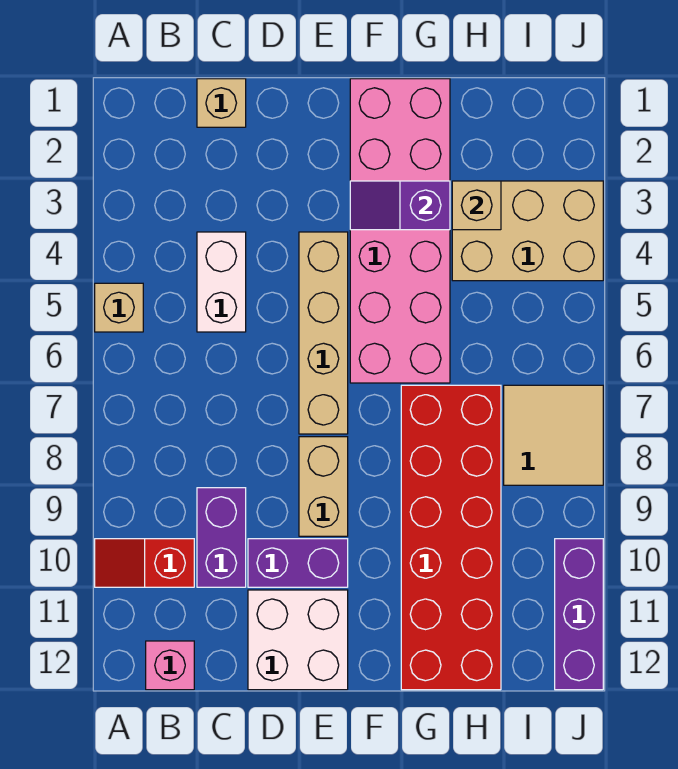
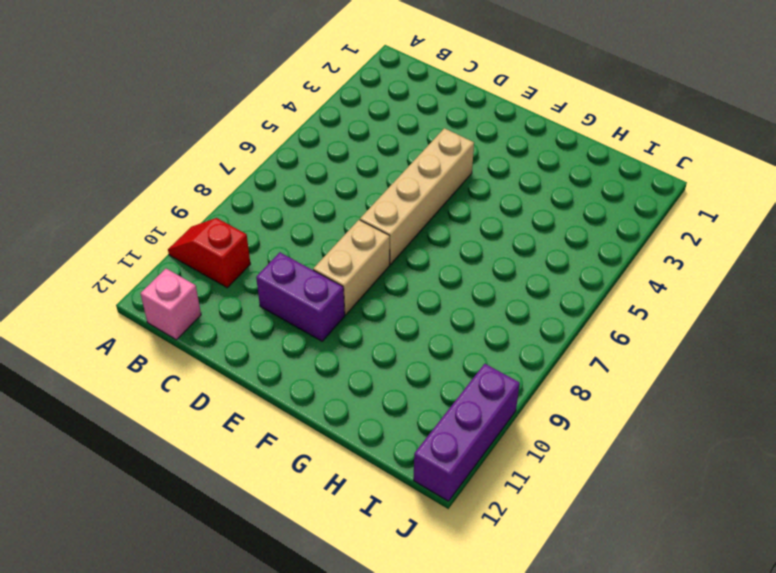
none -> tan 1x1 brick [95,283,143,332]
none -> tan 1x1 brick [197,79,246,127]
none -> white 1x2 brick [197,232,246,332]

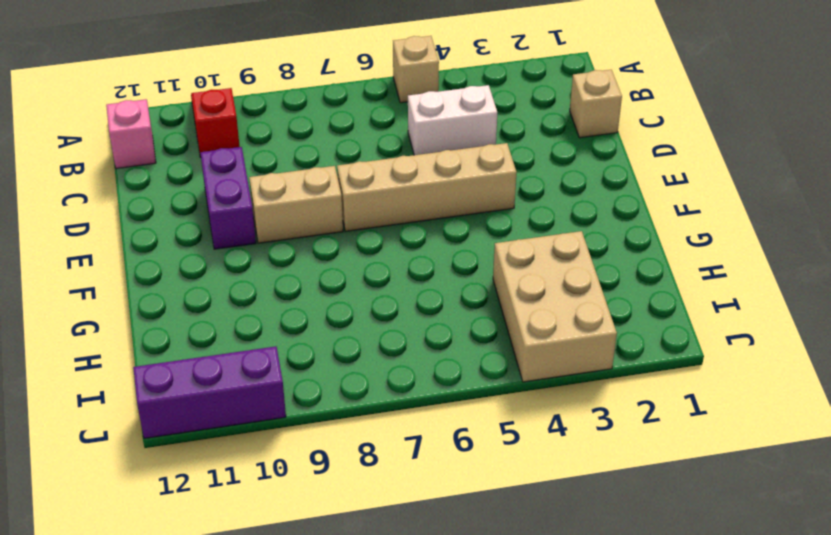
none -> purple 1x2 brick [197,488,246,587]
none -> white 2x2 brick [248,590,348,690]
none -> pink 2x6 brick [350,79,450,383]

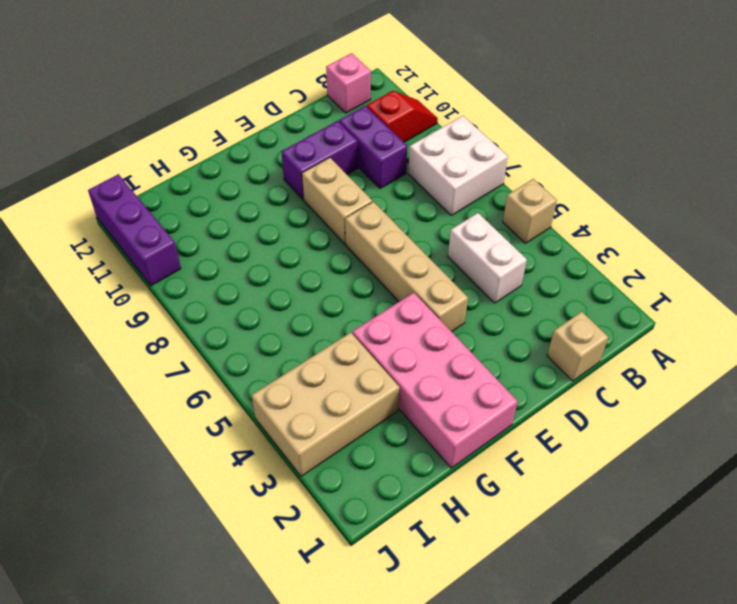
white 2x2 brick [408,116,508,215] -> white 2x2 brick moved to [248,590,348,690]
pink 2x4 brick [352,293,518,468] -> pink 2x6 brick [350,79,450,383]
none -> red 2x6 brick [401,385,501,690]
none -> tan 2x2 tile [504,385,603,485]
none -> purple 1x2 slope [350,181,450,230]

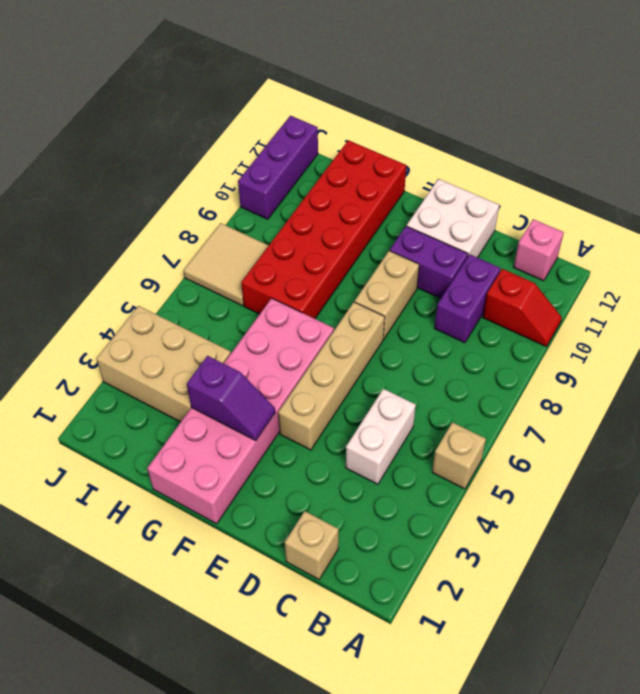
none -> tan 1x1 brick [452,181,501,230]

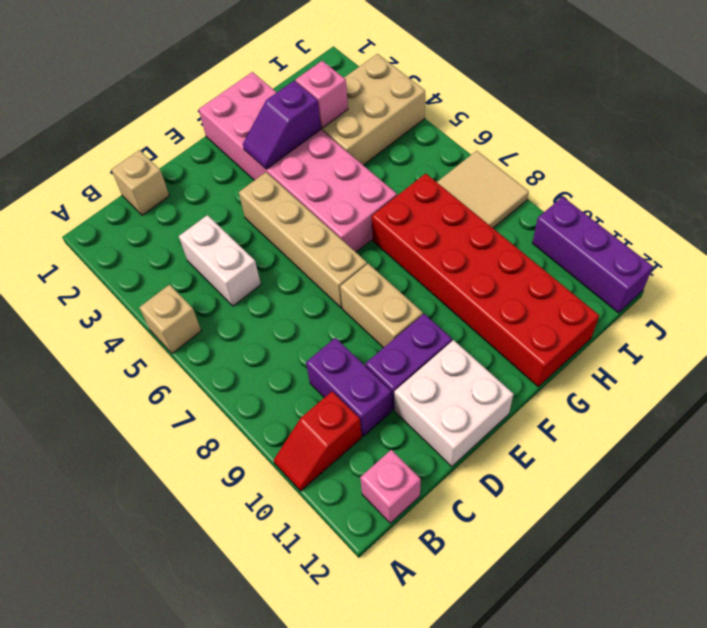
pink 1x1 brick [296,61,348,128] -> tan 1x1 brick [452,181,501,230]

